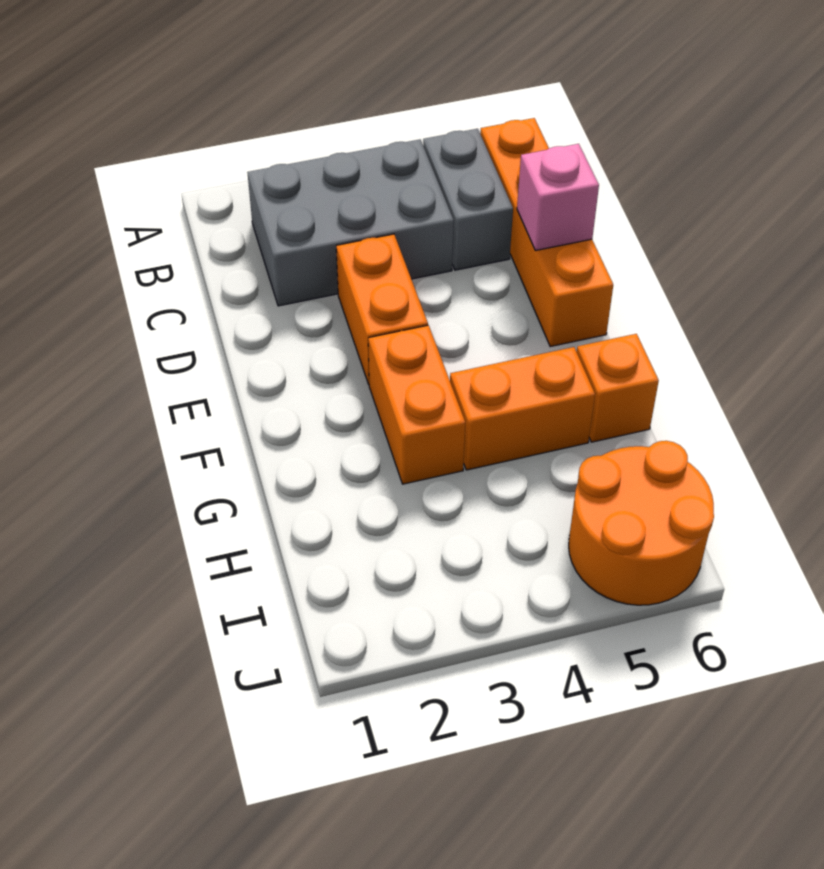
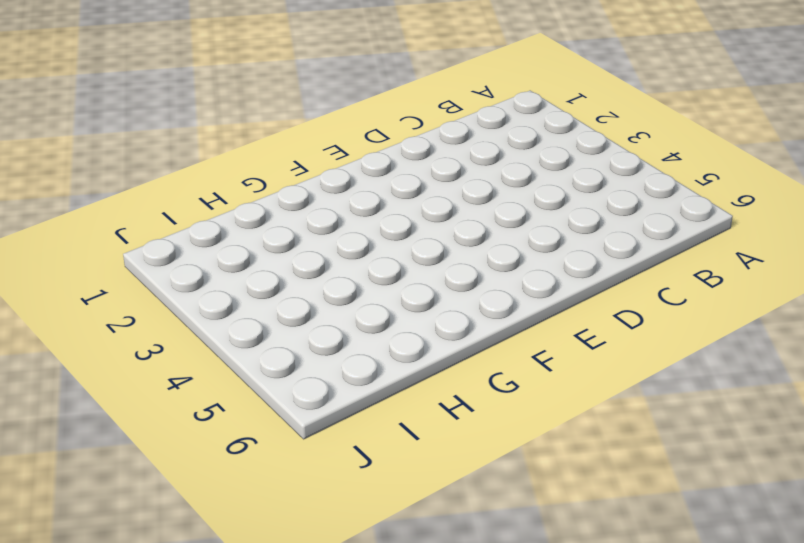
none -> grey 2x3 brick [247,140,454,306]
none -> grey 1x2 brick [423,129,513,270]

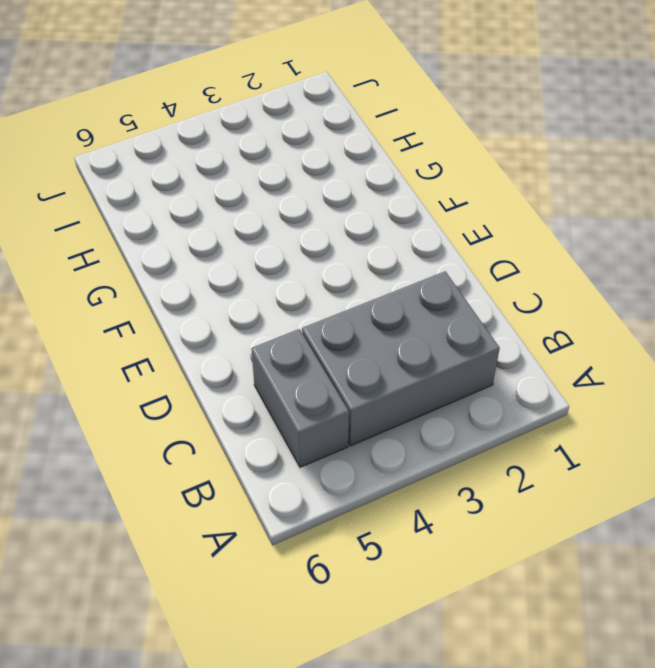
none -> orange 1x4 brick [480,118,613,347]
none -> orange 1x2 brick [336,234,428,384]

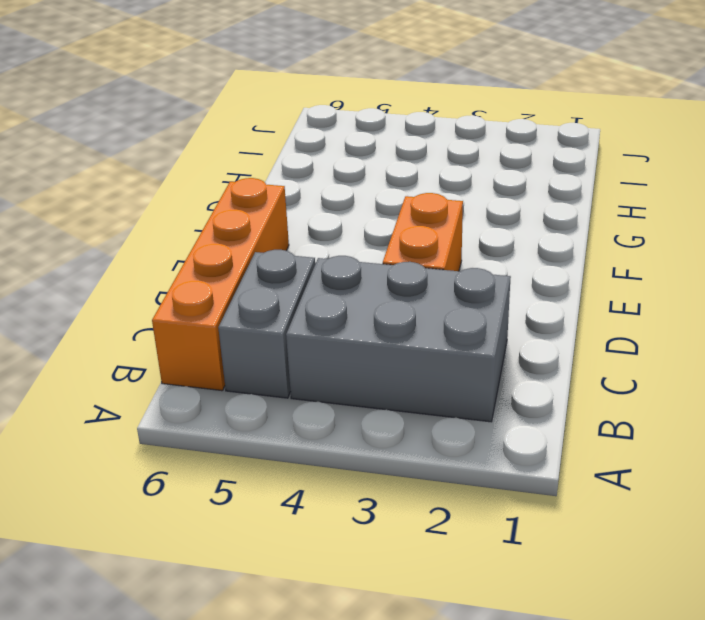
none -> orange 1x2 brick [368,325,465,484]
none -> orange 1x2 brick [450,347,595,470]

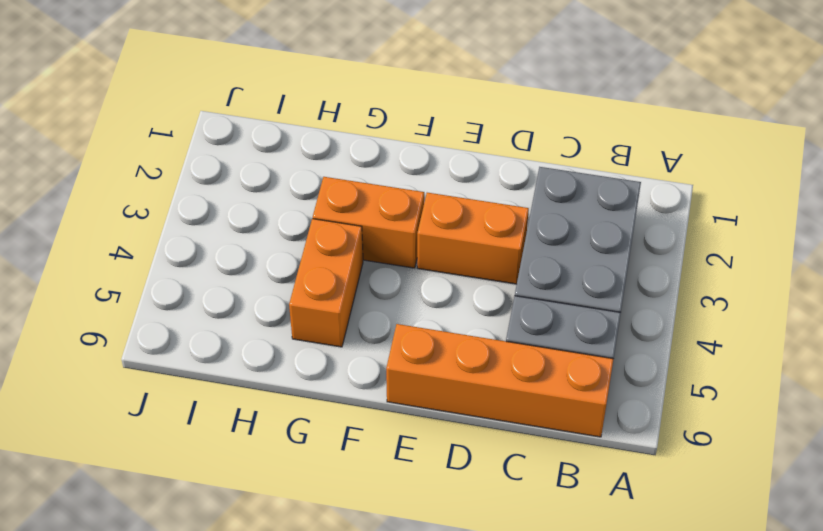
none -> orange 1x1 brick [577,334,659,442]
none -> orange 2x2 round brick [569,441,714,605]

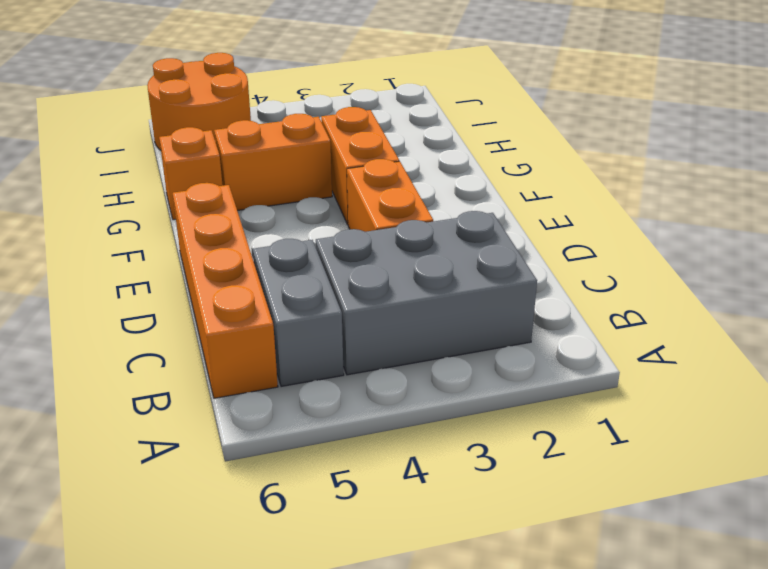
none -> pink 1x1 brick [517,144,599,251]

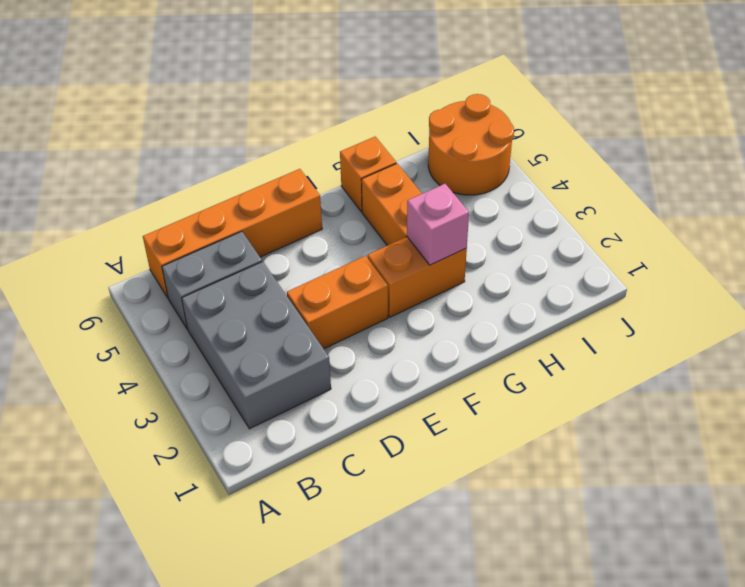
pink 1x1 brick [407,184,469,265] -> pink 1x1 brick moved to [517,144,599,251]

